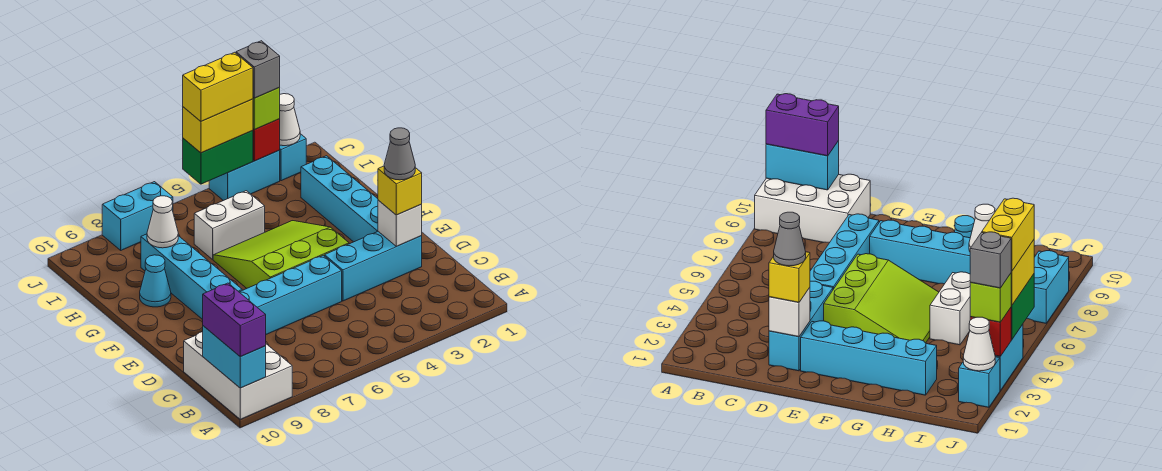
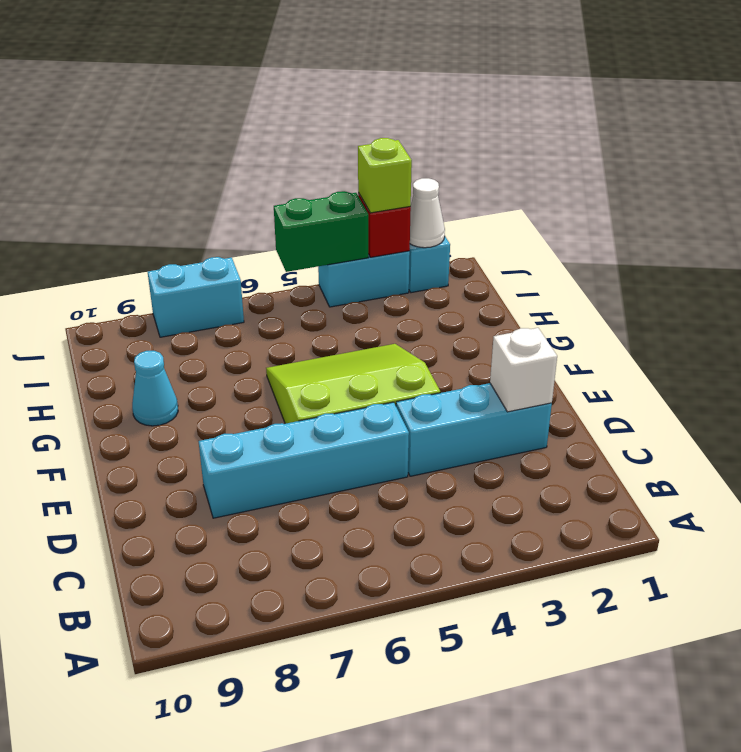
none -> white 2x3 brick [184,332,292,419]
none -> cyan 1x4 brick [301,156,378,242]
none -> cyan 1x4 brick [141,234,242,320]

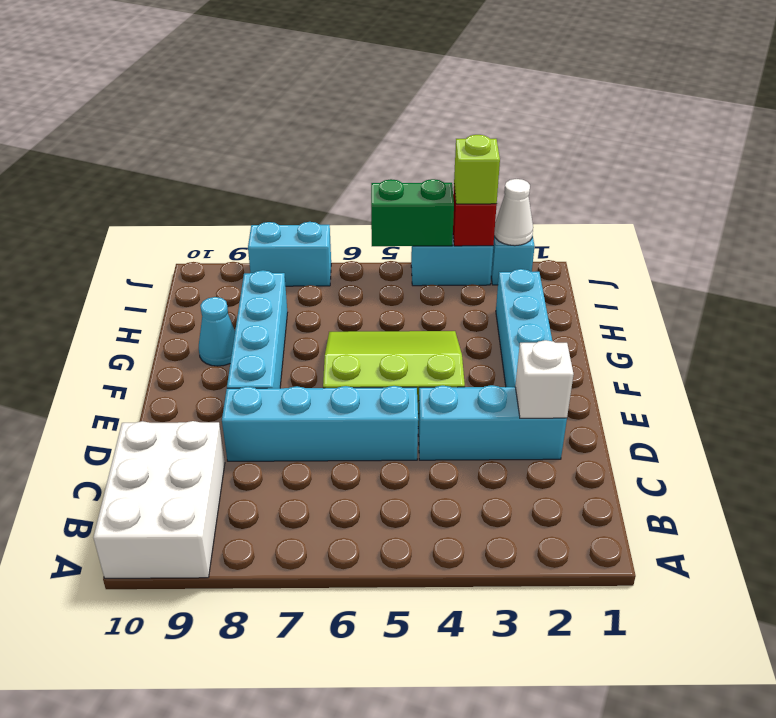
none -> white 1x2 brick [194,191,265,259]
none -> cyan 1x2 brick [203,326,266,388]
none -> white 1x1 cone [147,196,178,248]

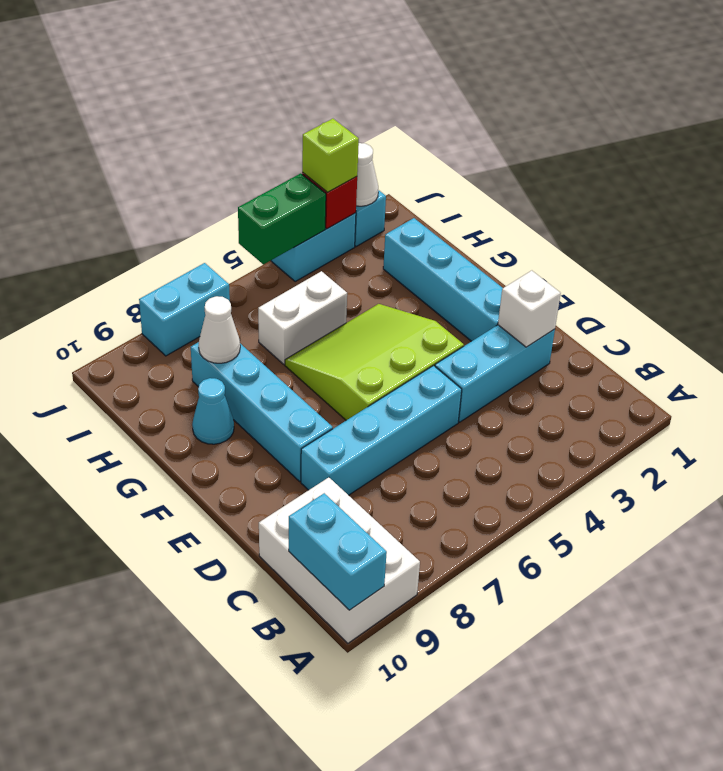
none -> purple 1x2 brick [203,283,266,357]
none -> yellow 1x1 brick [378,166,422,215]
none -> yellow 1x2 brick [183,99,253,153]

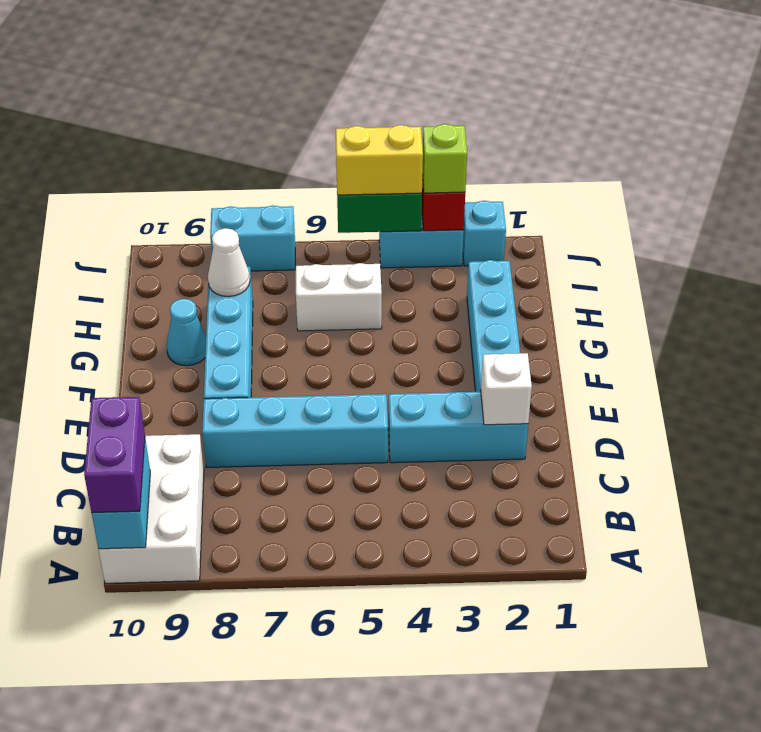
none -> lime 3x3 slope [213,221,349,288]
none -> white 1x1 cone [280,94,300,146]
none -> yellow 1x1 brick [378,166,422,215]

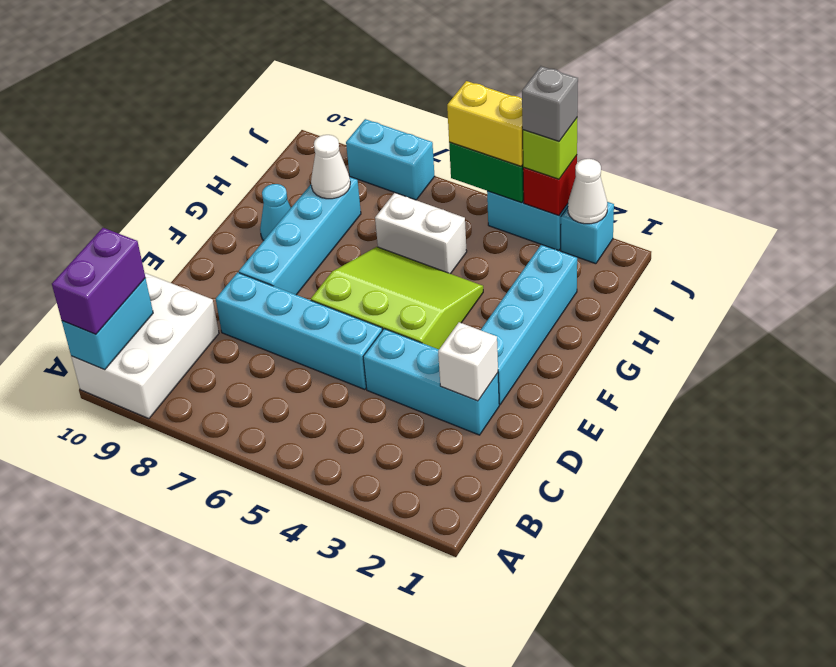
none -> yellow 1x1 brick [378,166,422,215]
none -> grey 1x1 cone [384,128,415,180]
none -> yellow 1x2 brick [183,52,253,121]

